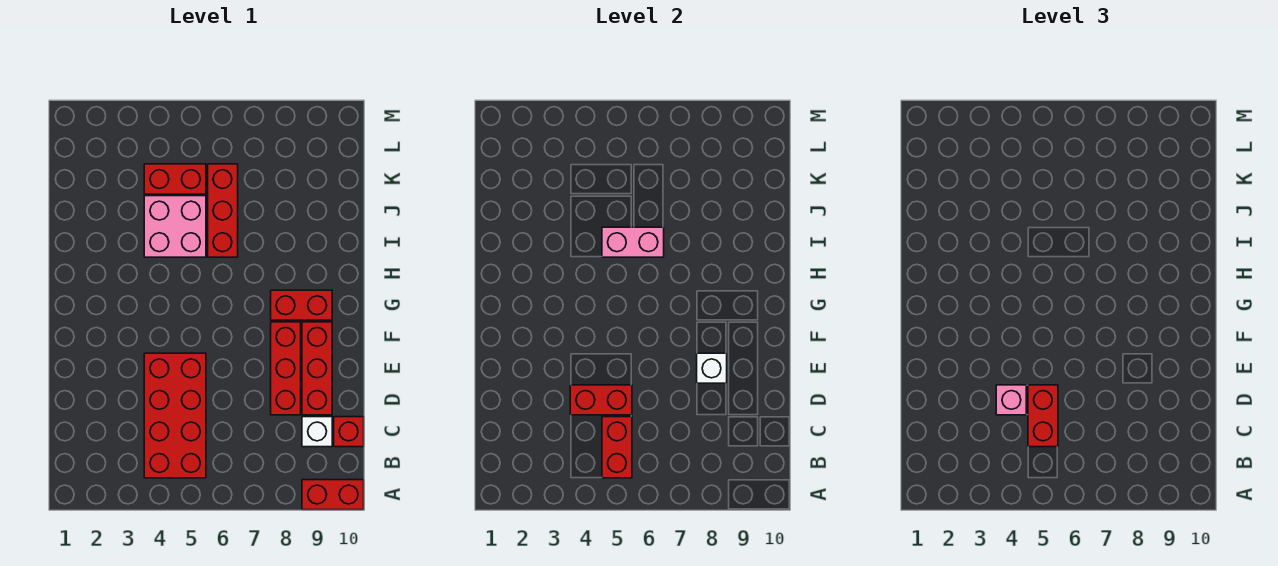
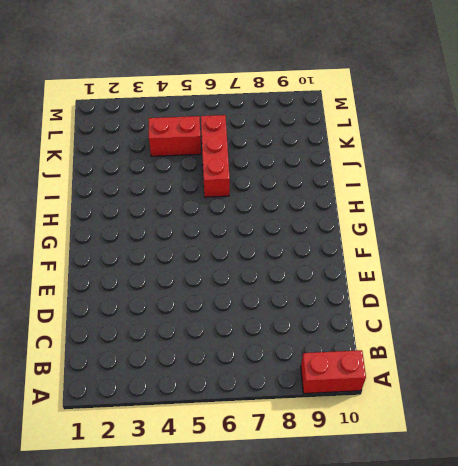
none -> red 2x4 brick [144,353,206,478]
none -> white 1x1 brick [302,417,332,447]
none -> red 1x1 brick [334,417,364,447]

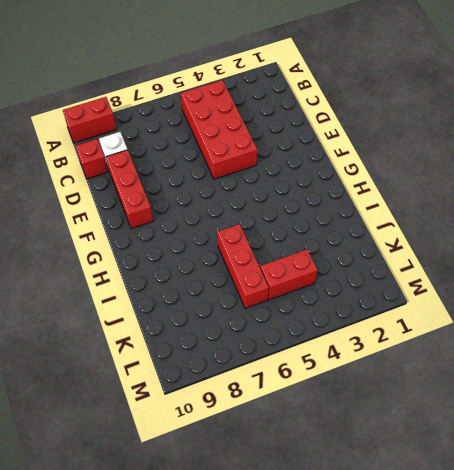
none -> red 1x3 brick [271,322,301,415]
none -> red 1x2 brick [271,290,332,320]
none -> pink 2x2 brick [144,196,206,257]

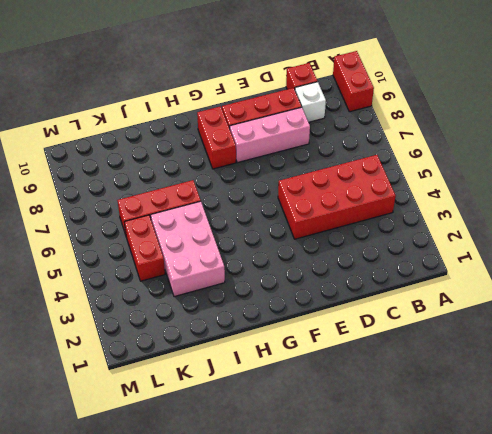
pink 1x3 brick [230,107,310,163] -> red 1x3 brick [271,322,301,415]
pink 2x3 brick [151,201,225,297] -> pink 2x2 brick [144,196,206,257]
none -> red 1x2 brick [602,417,632,478]
none -> red 1x2 brick [570,385,632,415]
none -> white 1x1 brick [697,353,727,383]

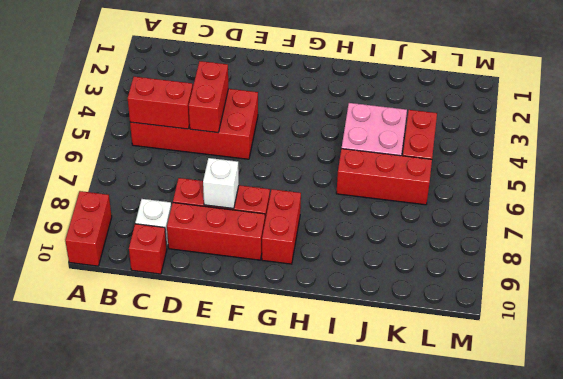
none -> pink 1x2 brick [602,227,664,257]
none -> red 1x2 brick [1028,385,1058,447]
none -> pink 1x1 brick [996,385,1026,415]

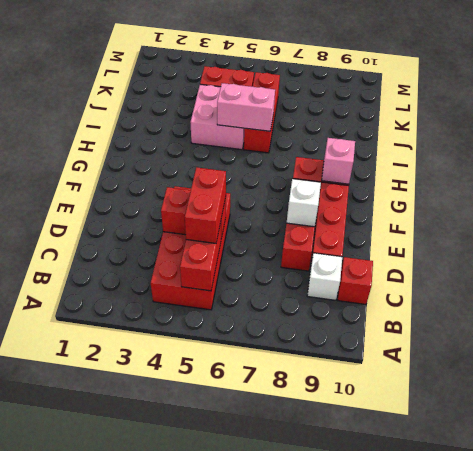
pink 1x1 brick [322,138,355,184] -> pink 1x1 brick moved to [996,385,1026,415]
none -> red 1x2 brick [302,480,364,510]

